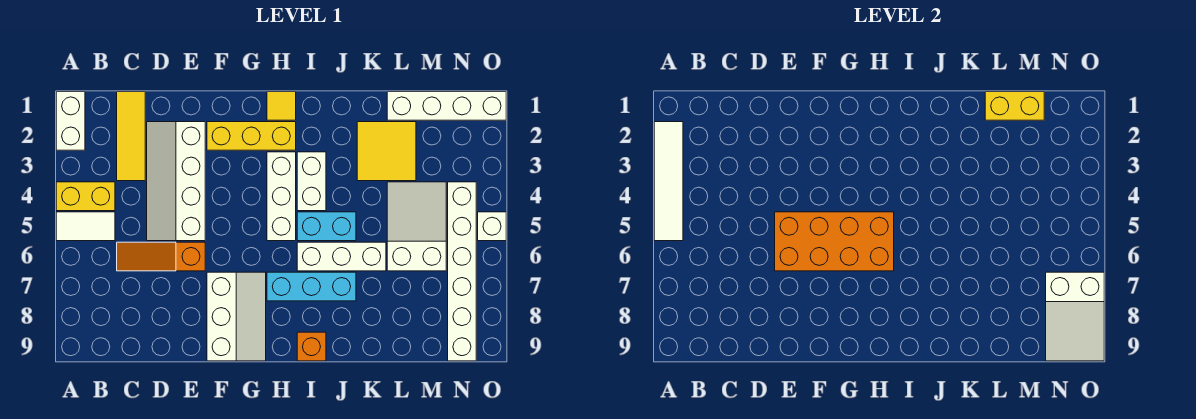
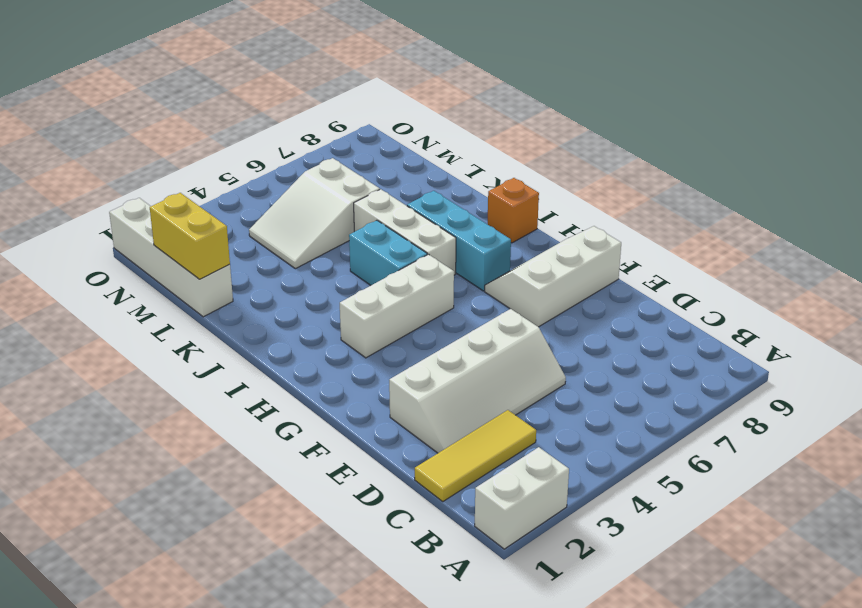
none -> yellow 1x2 brick [56,182,115,211]
none -> white 1x2 tile [56,212,115,241]
none -> orange 1x3 slope [117,242,205,271]

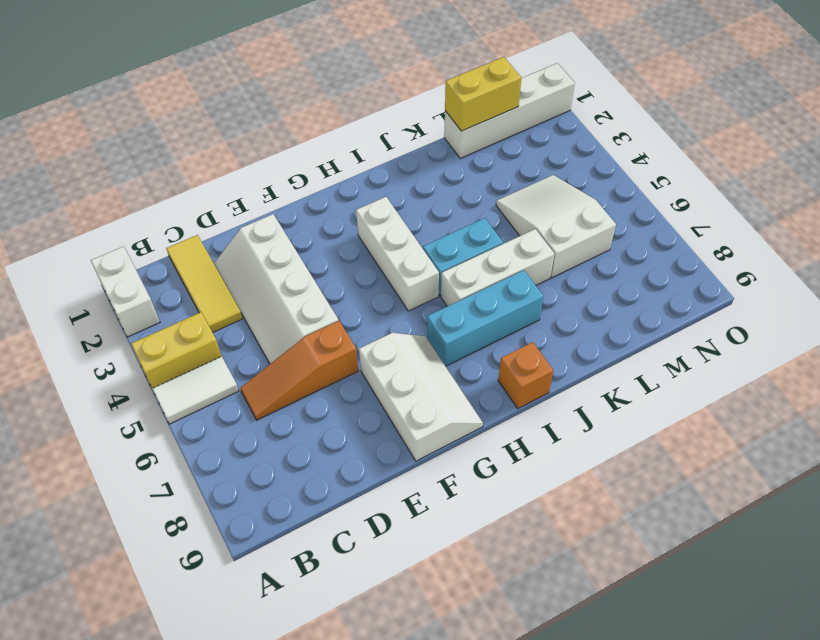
none -> yellow 1x3 brick [207,122,296,150]
none -> yellow 1x1 tile [267,92,296,120]
none -> white 1x2 brick [297,152,326,211]

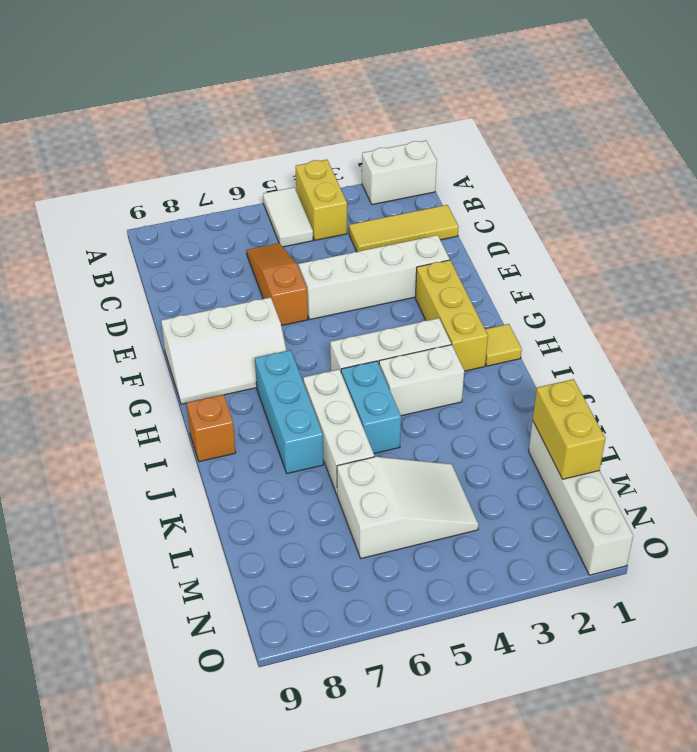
none -> yellow 2x2 tile [357,122,416,181]
none -> white 1x6 brick [448,182,476,361]
none -> white 1x1 brick [478,212,506,241]

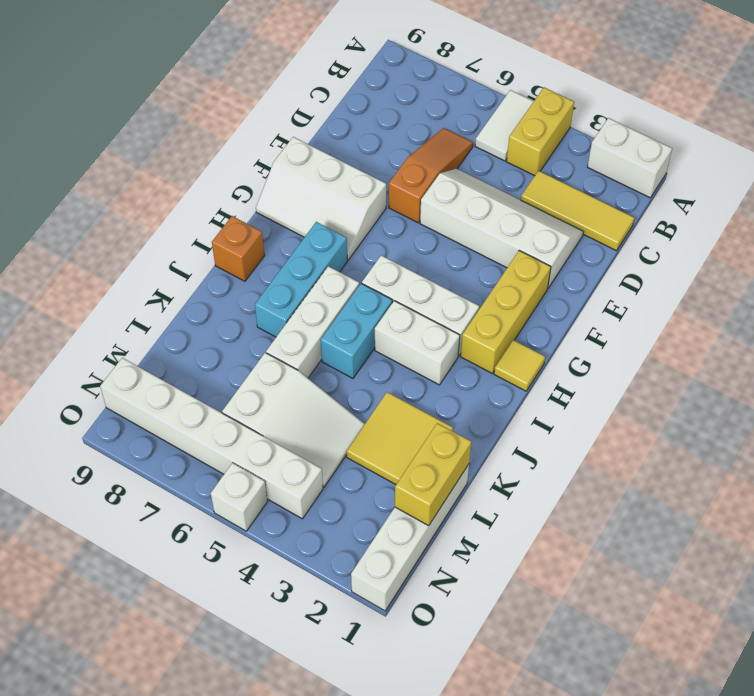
none -> white 1x4 tile [654,122,683,241]
none -> orange 2x4 brick [775,212,894,271]
none -> white 2x3 slope [1046,272,1104,361]

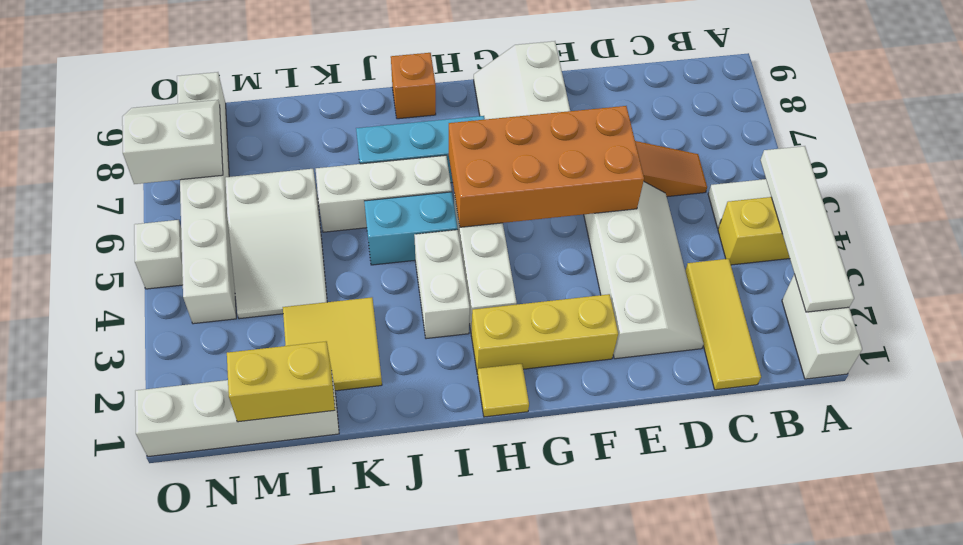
white 2x2 slope [122,100,223,184] -> white 2x3 slope [1046,272,1104,361]

